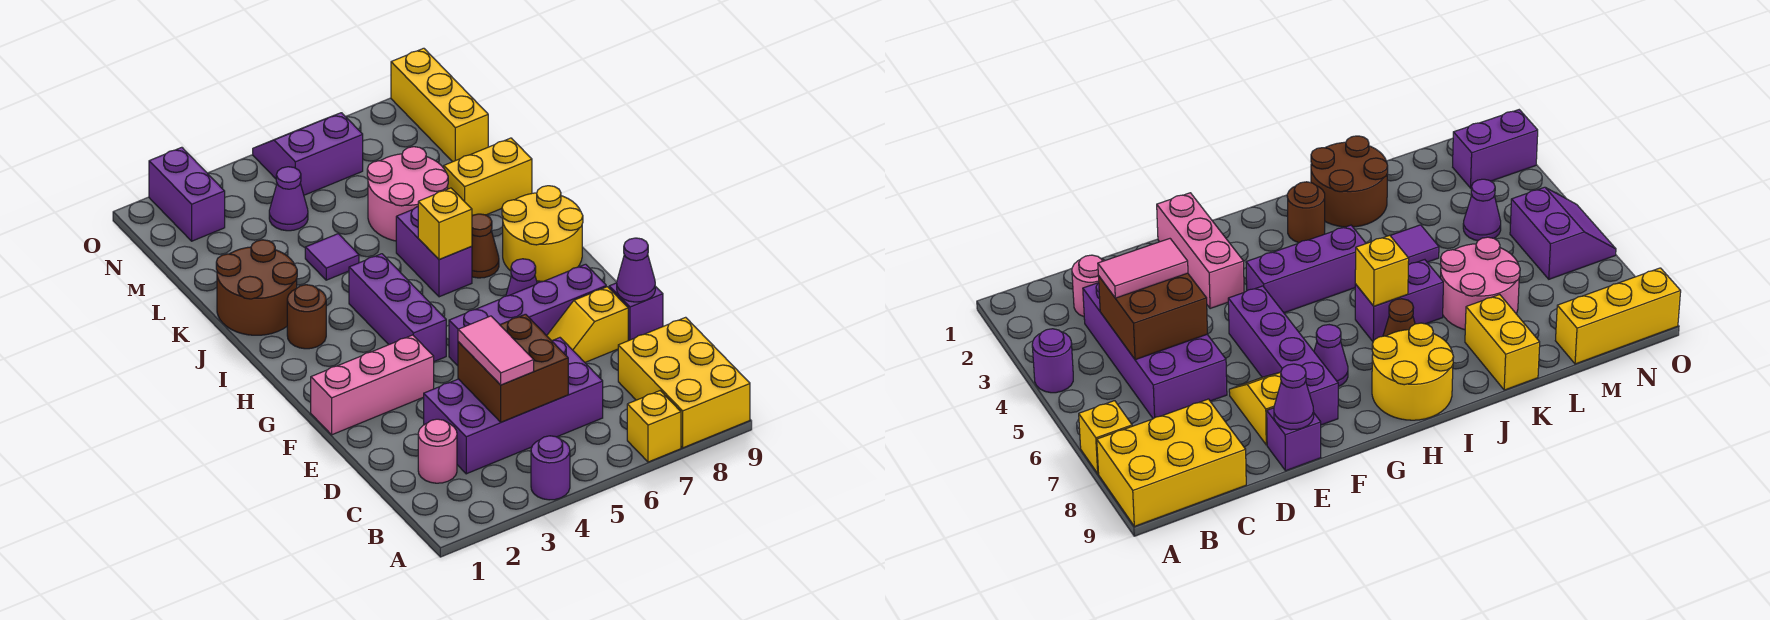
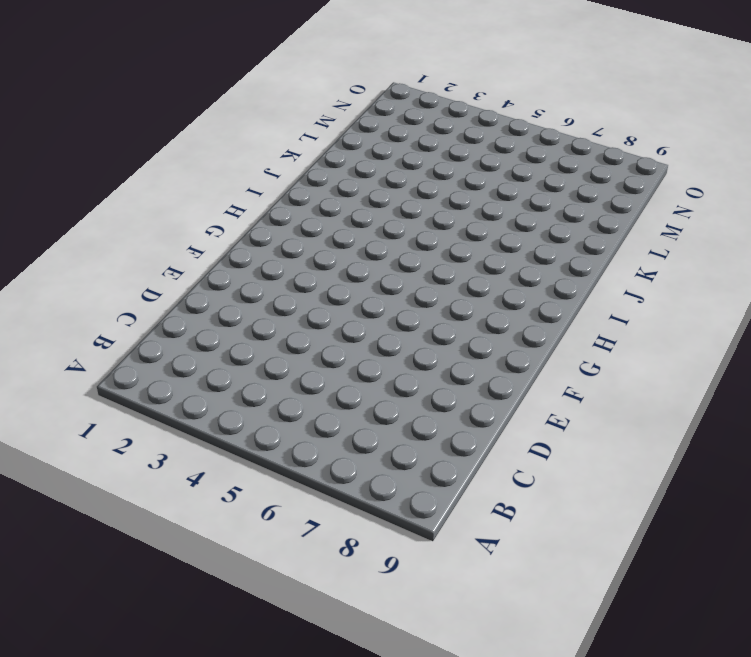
none -> purple 1x1 round brick [531,436,570,500]
none -> yellow 1x1 brick [627,391,681,462]
none -> yellow 2x3 brick [618,317,750,448]

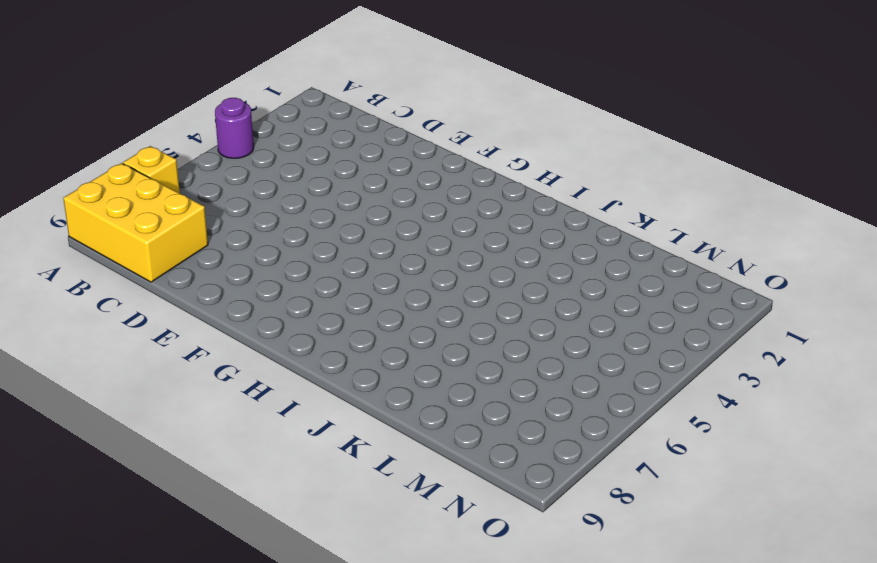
none -> pink 1x1 round brick [418,419,457,483]
none -> purple 2x4 brick [424,338,603,474]
none -> yellow 1x2 slope [547,287,628,362]

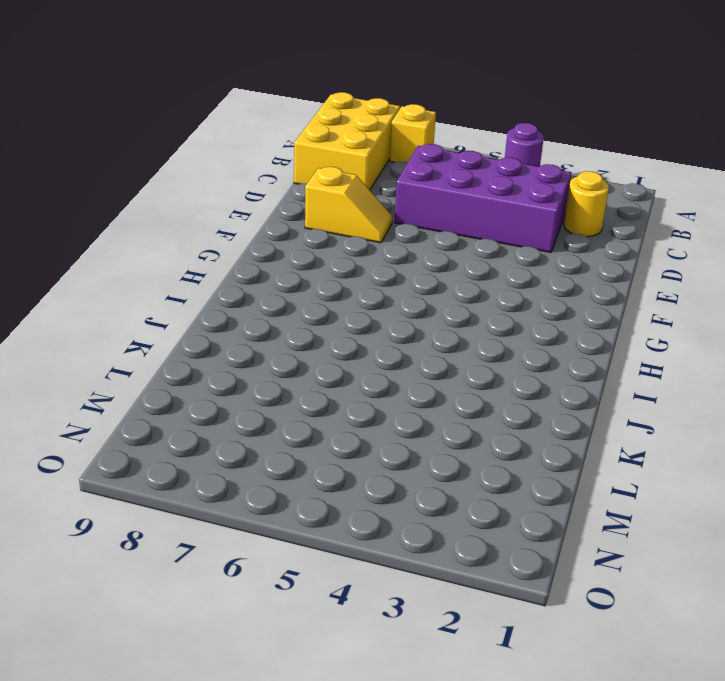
yellow 1x1 round brick [564,171,609,237] -> pink 1x1 round brick [418,419,457,483]
none -> purple 1x1 brick [609,283,663,341]
none -> pink 1x3 brick [311,335,434,435]
none -> purple 1x4 brick [449,264,606,366]

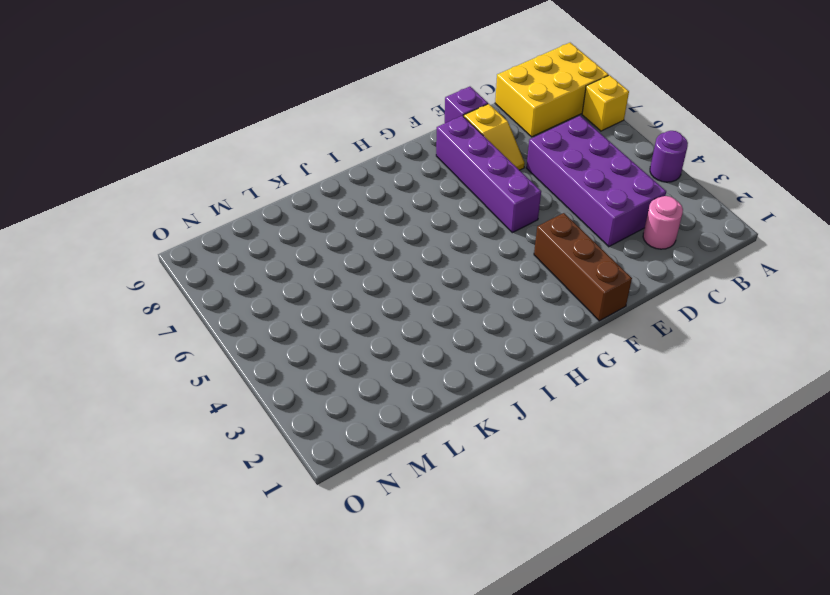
brown 1x3 brick [534,213,632,321] -> pink 1x3 brick [311,335,434,435]
none -> purple 1x3 brick [349,254,446,362]
none -> purple 1x1 cone [506,259,537,296]
none -> yellow 2x2 round brick [502,186,583,281]

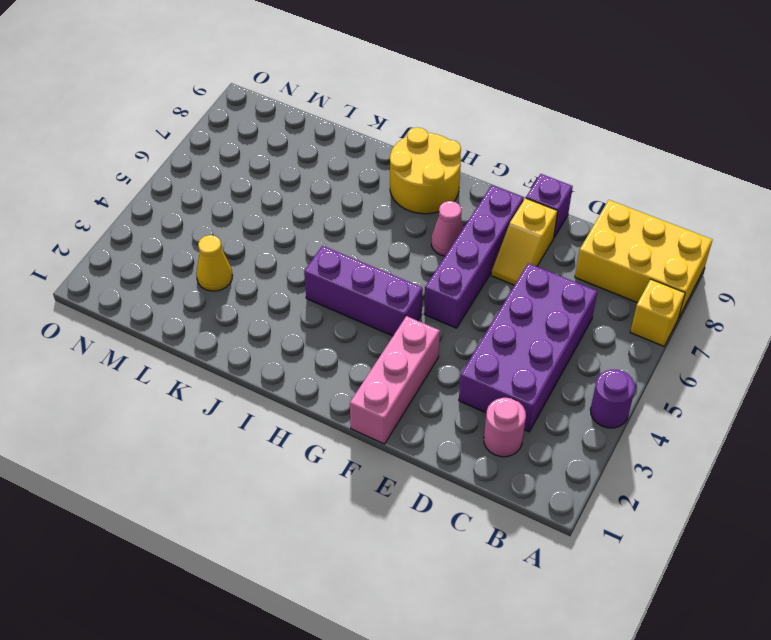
pink 1x1 cone [431,201,464,256] -> purple 1x1 cone [506,259,537,296]
yellow 1x1 cone [196,235,233,291] -> none
none -> brown 1x1 round brick [287,285,326,349]
none -> purple 1x2 brick [396,207,472,297]
none -> brown 1x1 cone [472,214,499,278]

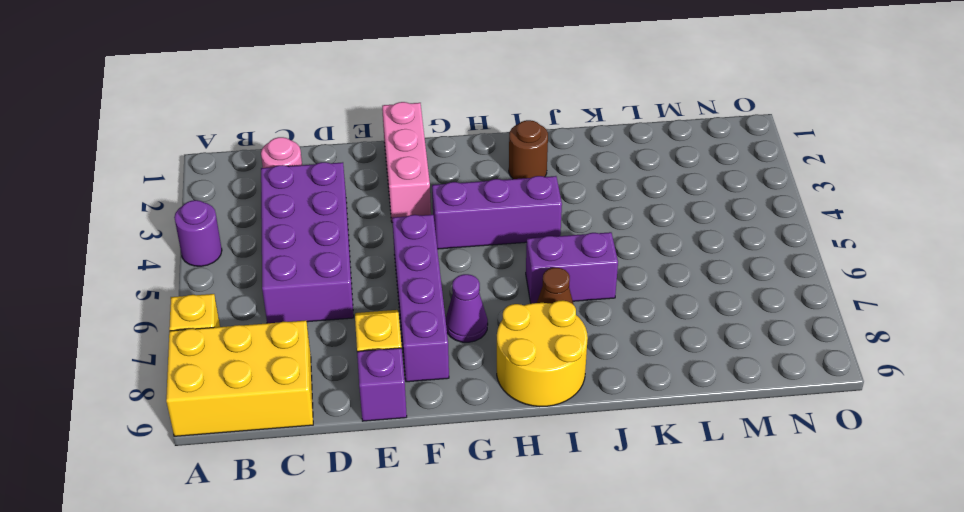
none -> brown 2x2 round brick [216,240,297,335]
none -> purple 1x1 tile [305,234,359,280]
none -> pink 2x2 round brick [367,147,448,241]

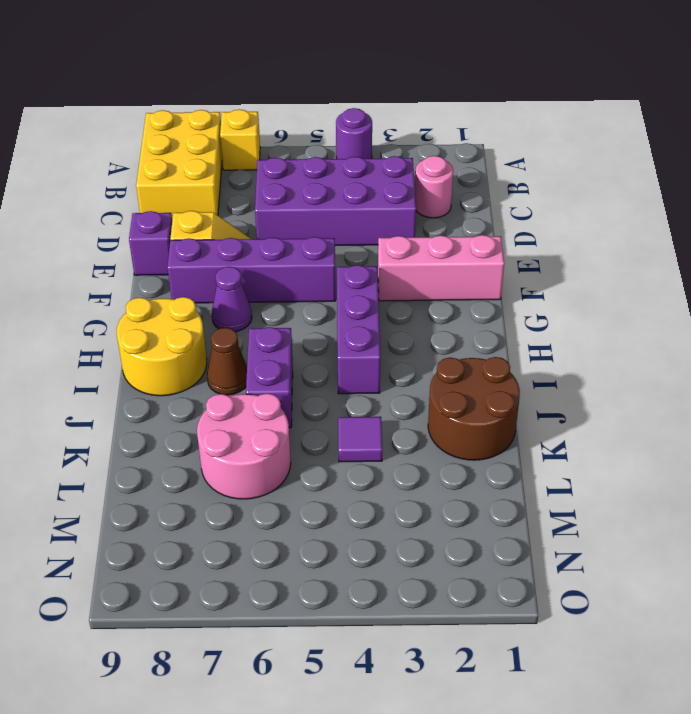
none -> brown 1x1 round brick [287,285,326,349]
none -> yellow 1x2 brick [444,138,532,216]
none -> purple 1x1 cone [269,167,308,231]

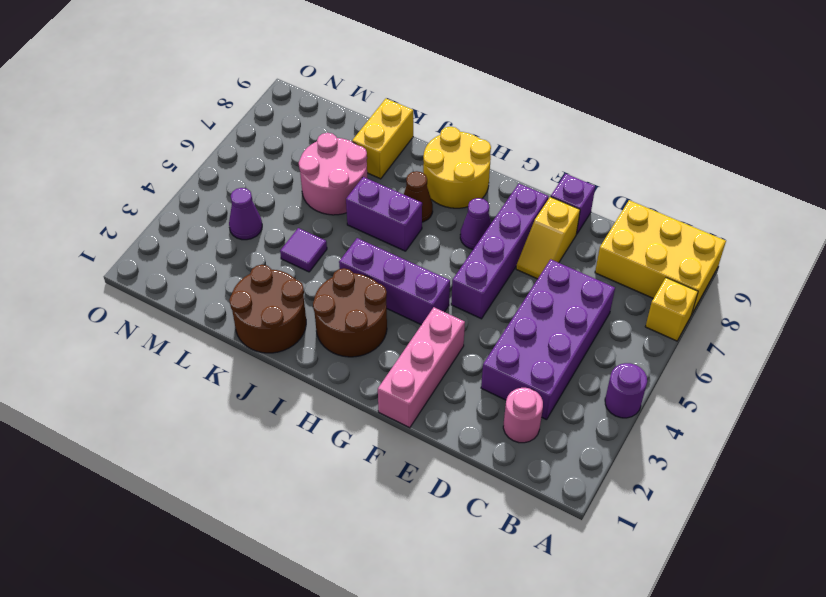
brown 2x2 round brick [313,268,387,357] -> brown 1x1 round brick [287,285,326,349]
none -> yellow 1x3 brick [391,48,488,162]
none -> purple 1x2 brick [149,147,225,241]
none -> purple 2x2 slope [253,113,363,195]

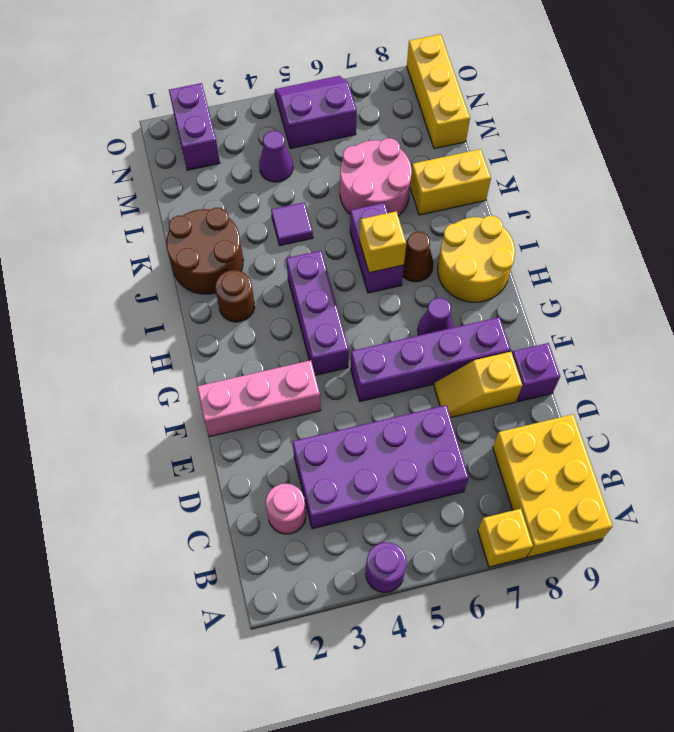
none -> brown 2x2 brick [458,314,568,422]
none -> purple 1x1 cone [617,238,655,302]
none -> pink 1x2 tile [458,316,534,385]

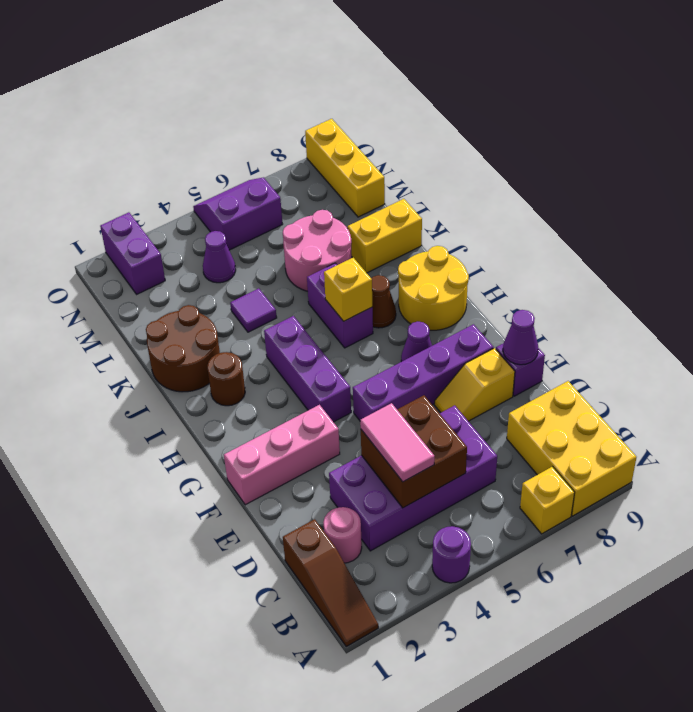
brown 1x3 slope [283,519,378,646] -> none

